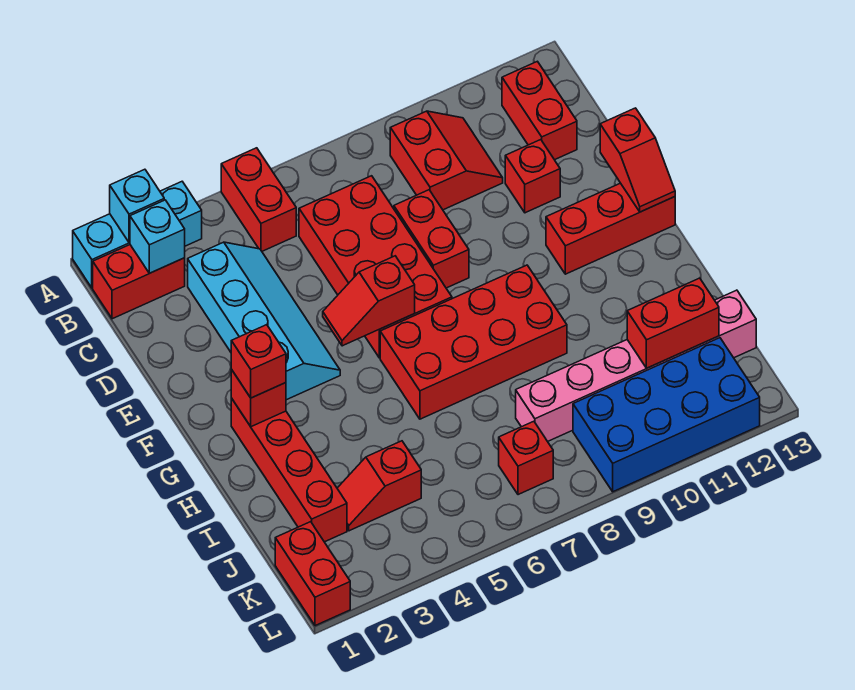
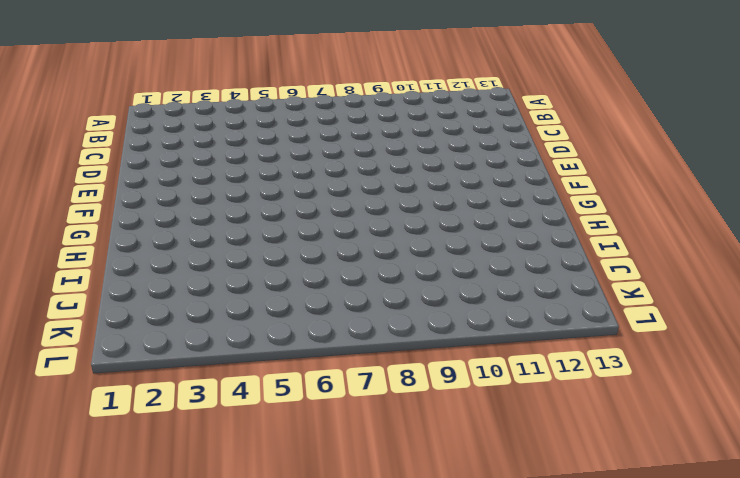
none -> cyan 1x3 brick [73,182,202,288]
none -> red 1x2 brick [221,148,296,251]
none -> red 1x2 brick [93,245,185,319]

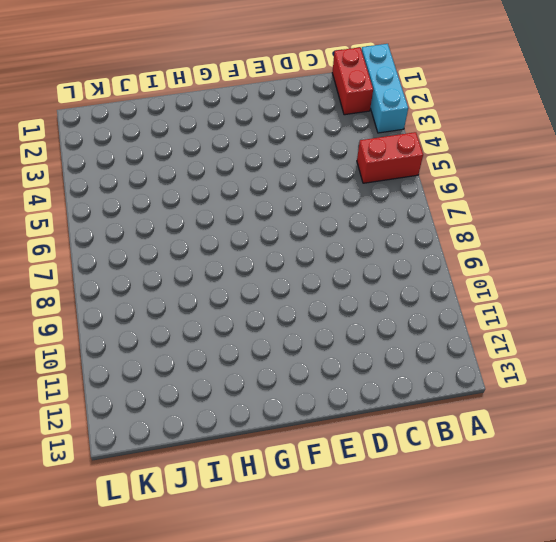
none -> red 2x2 slope [390,111,503,210]
none -> red 1x2 brick [502,61,577,160]
none -> cyan 2x4 slope [188,242,340,400]

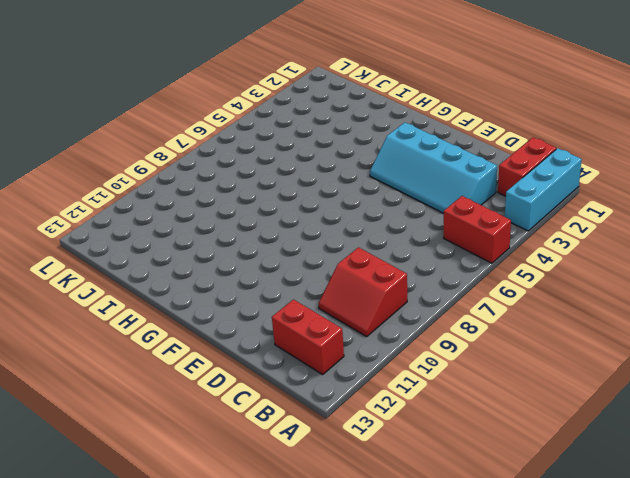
none -> red 2x4 brick [299,176,452,358]
none -> red 1x2 brick [394,190,469,288]
none -> red 1x1 brick [505,140,560,213]

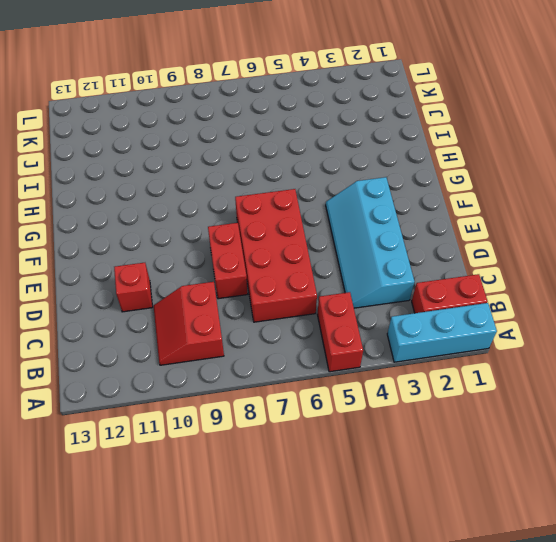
none -> red 1x2 brick [502,61,577,160]
none -> red 1x3 brick [546,183,675,274]
none -> red 1x4 brick [231,398,347,542]

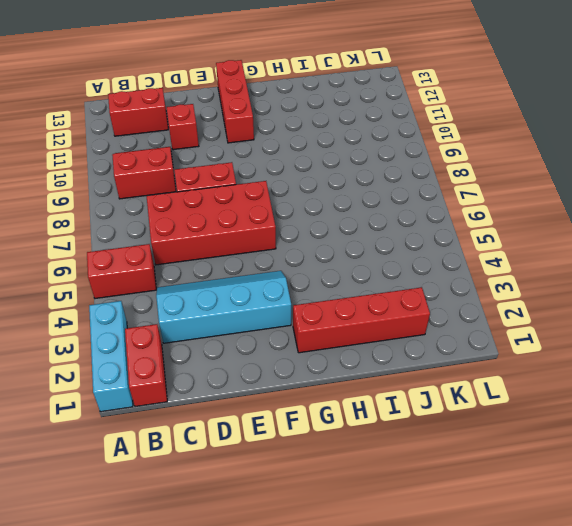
none -> red 2x4 brick [380,265,567,419]
none -> red 1x2 slope [337,441,421,531]
none -> pink 1x6 brick [516,290,756,442]

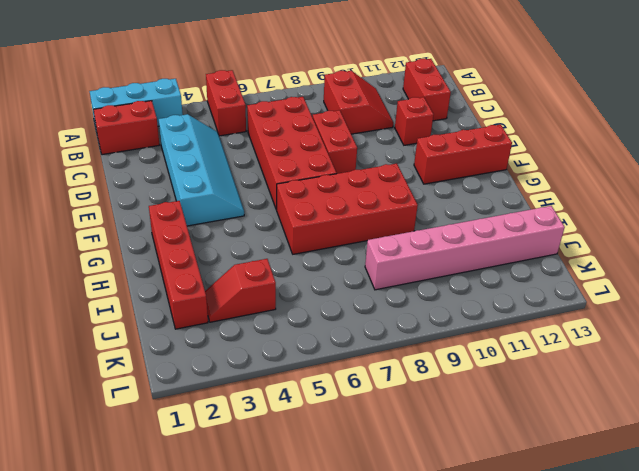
none -> red 1x2 brick [275,522,350,626]
none -> red 1x1 brick [499,421,553,495]
none -> blue 2x4 brick [573,338,760,492]

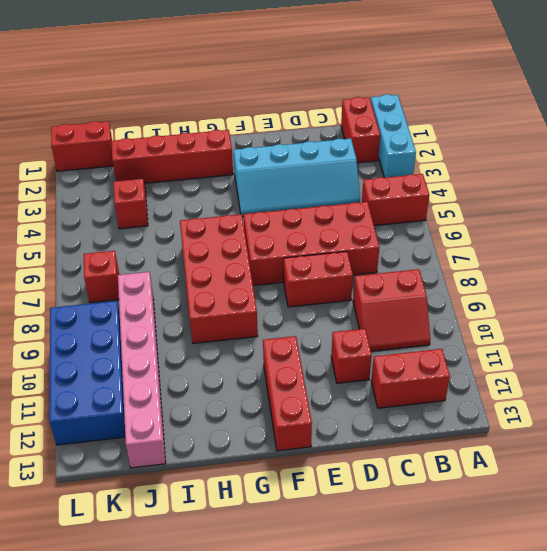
none -> cyan 1x1 brick [110,169,164,243]
none -> cyan 1x1 brick [130,200,185,273]
none -> red 1x2 slope [600,108,675,212]

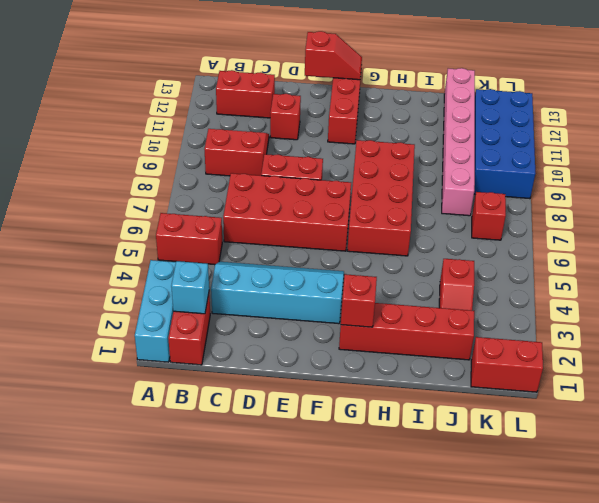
none -> cyan 1x1 brick [110,169,164,243]
none -> red 1x2 slope [323,256,415,346]
none -> red 1x2 brick [627,278,719,368]

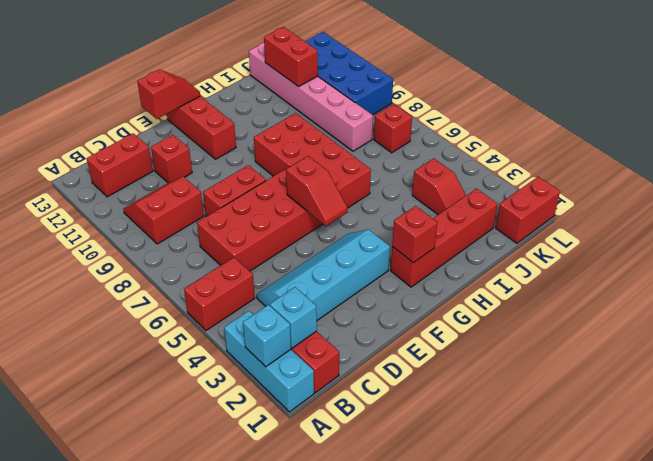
none -> red 1x1 brick [231,325,286,398]

